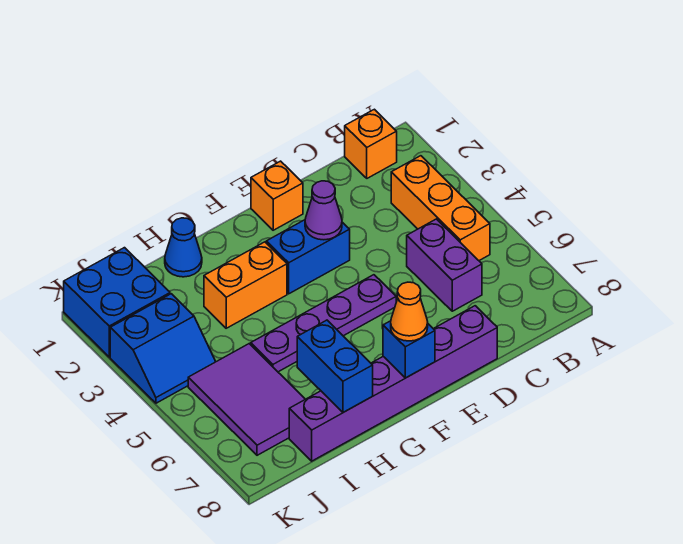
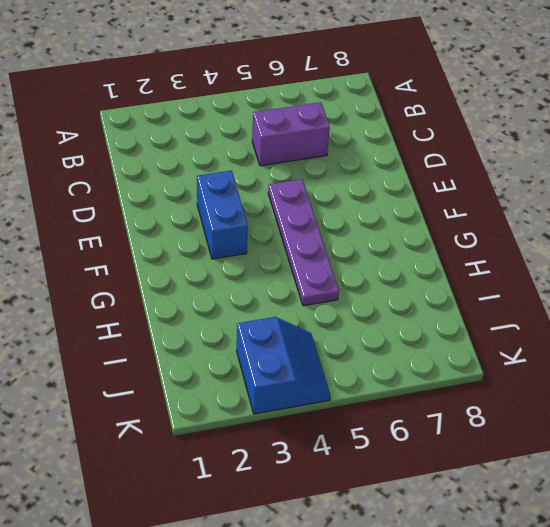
none -> orange 1x1 brick [345,109,397,178]
none -> orange 1x3 brick [391,156,490,261]
none -> purple 1x6 brick [289,306,497,461]

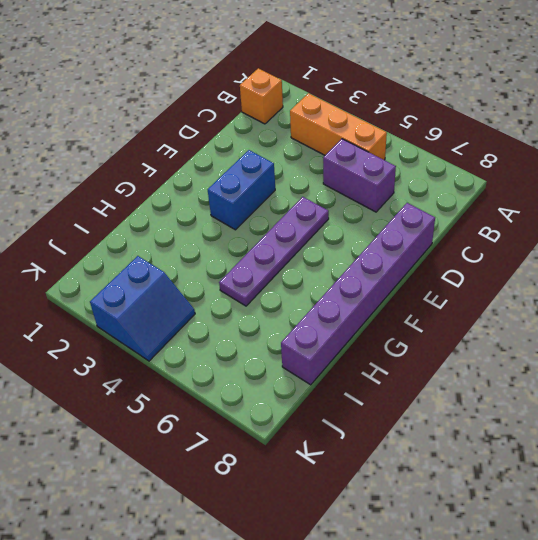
none -> orange 1x1 brick [251,161,303,230]
none -> orange 1x2 brick [204,242,287,328]
none -> blue 1x1 cone [165,218,202,277]

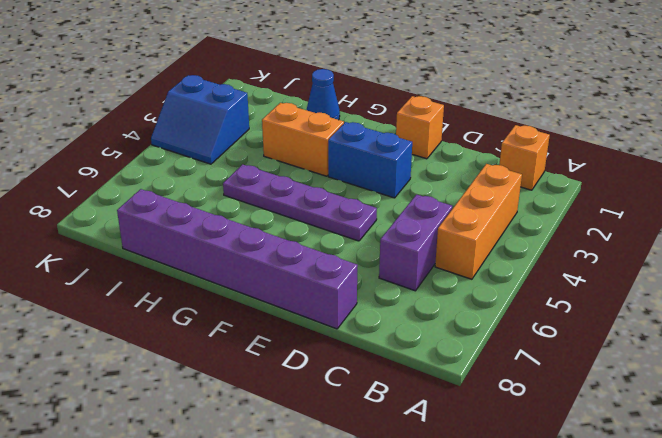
none -> purple 2x3 tile [188,344,305,455]
none -> blue 2x2 brick [64,248,170,357]
none -> purple 1x1 cone [305,181,342,240]

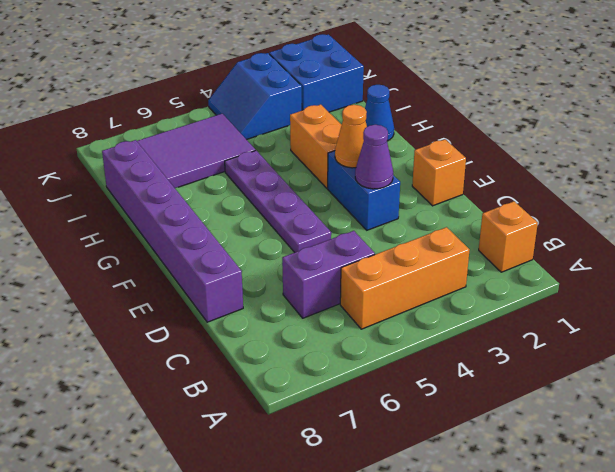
orange 1x1 cone [335,105,367,168] -> orange 1x1 cone moved to [391,282,428,341]
none -> blue 1x1 brick [383,321,435,378]
none -> blue 1x2 brick [297,320,373,412]

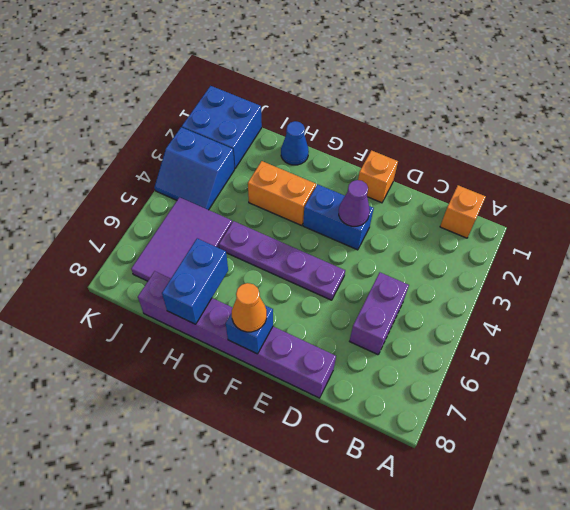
none -> orange 1x3 brick [391,156,490,261]

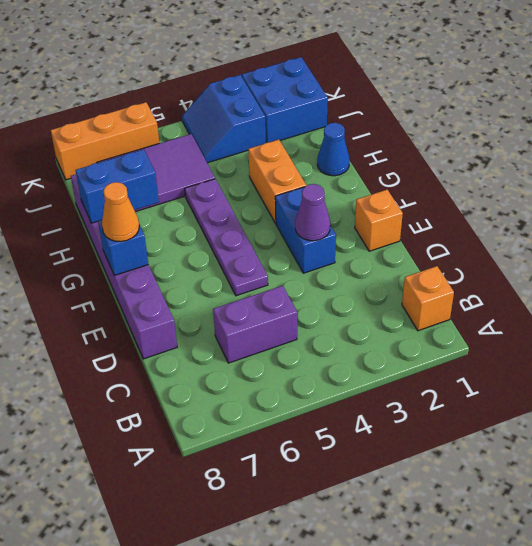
orange 1x3 brick [51,102,159,180] -> orange 1x3 brick moved to [391,156,490,261]

